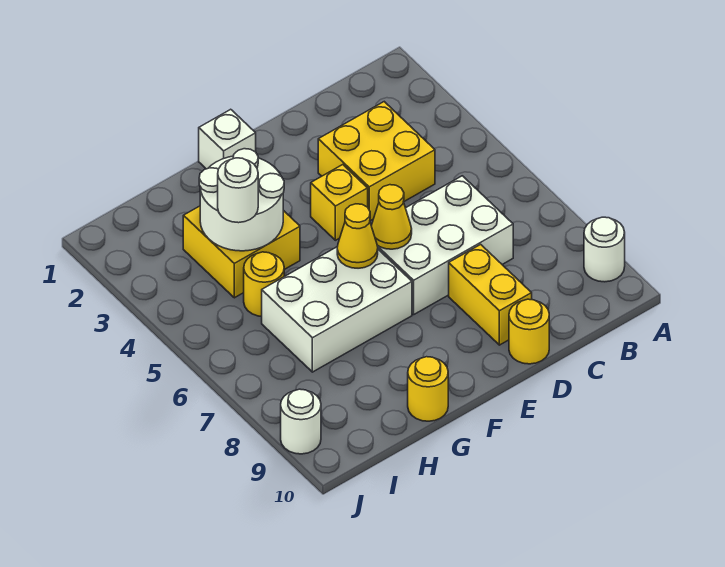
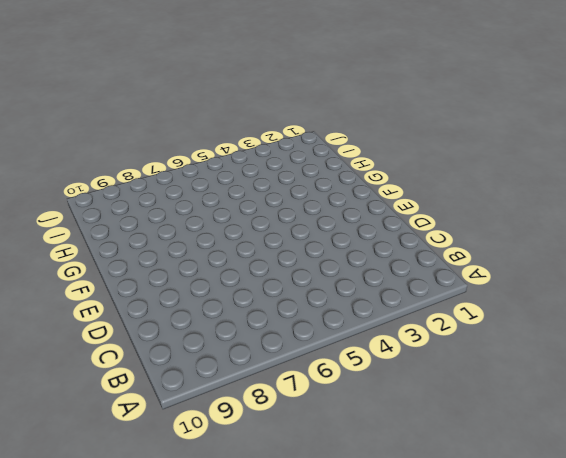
none -> white 1x1 round brick [584,217,625,282]
none -> yellow 2x2 brick [318,102,435,221]
none -> white 2x3 brick [377,176,513,314]

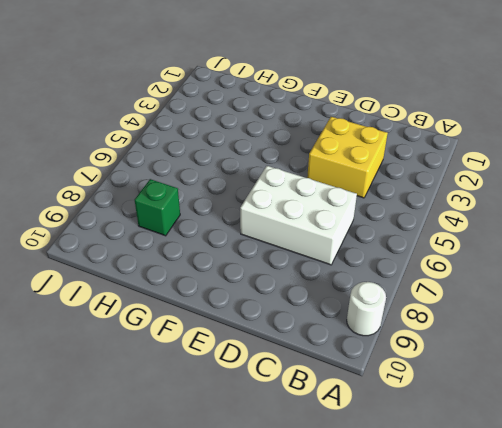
green 1x1 brick [135,179,180,236] -> none
none -> yellow 1x2 brick [449,244,532,345]
none -> yellow 1x1 round brick [509,299,549,364]
none -> yellow 1x1 brick [311,165,368,240]

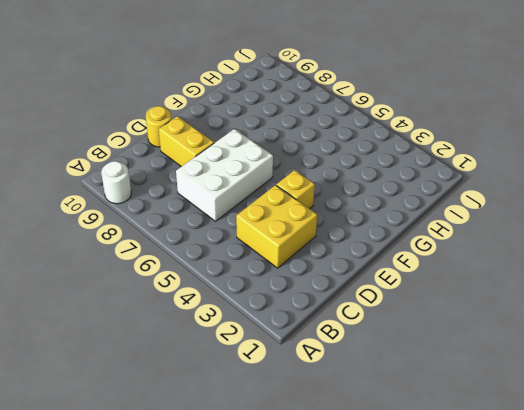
none -> white 1x1 brick [199,109,256,169]
none -> white 2x3 brick [262,247,412,372]
none -> yellow 2x2 brick [183,206,300,298]

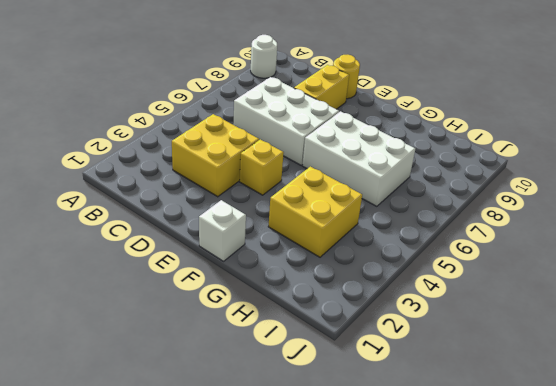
none -> yellow 1x1 round brick [408,357,448,421]
none -> yellow 1x1 round brick [244,252,284,316]
none -> white 1x1 round brick [281,389,321,454]

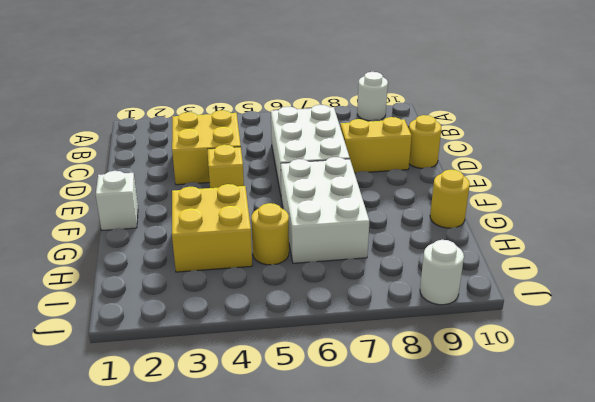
none -> yellow 1x1 cone [372,185,412,249]
none -> yellow 1x1 cone [337,204,378,268]
none -> white 2x2 round brick [199,149,284,251]

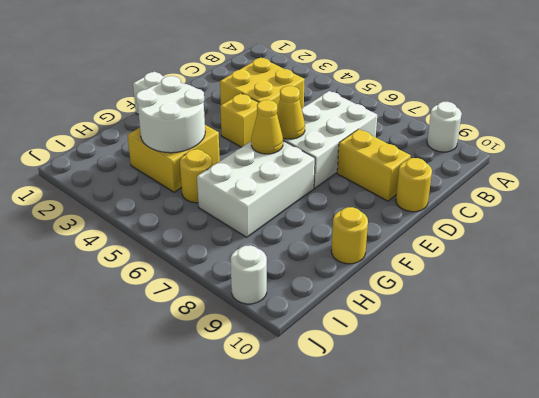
none -> white 1x1 round brick [218,158,258,223]

